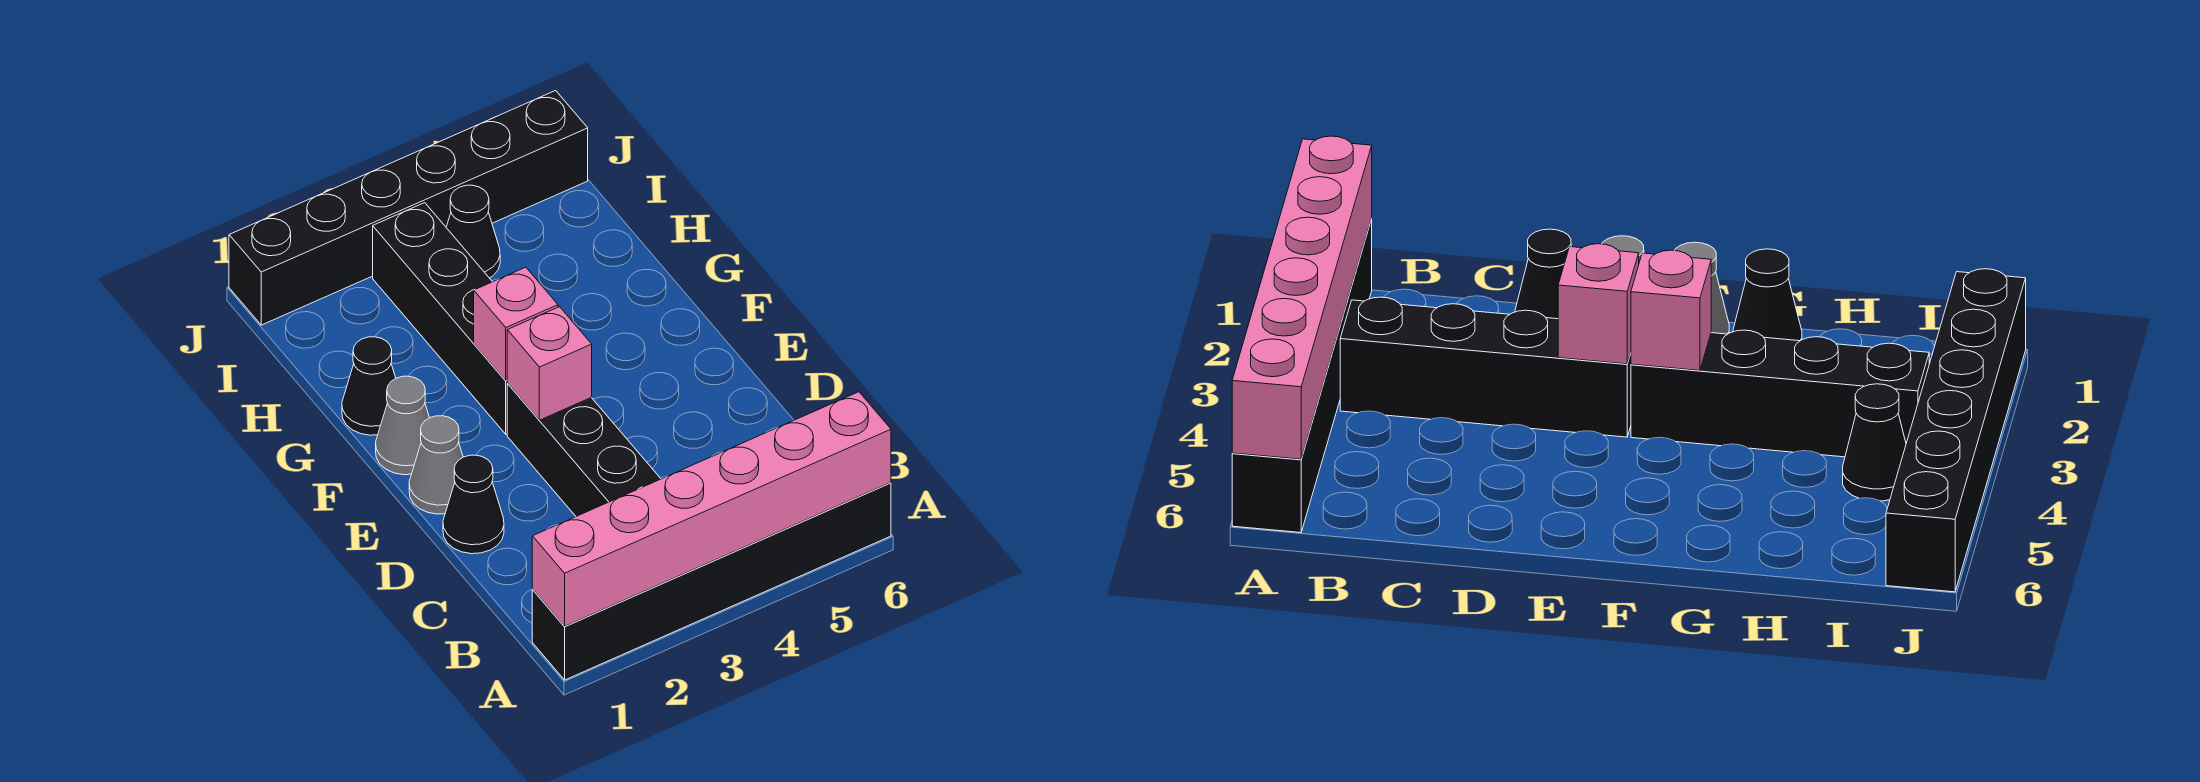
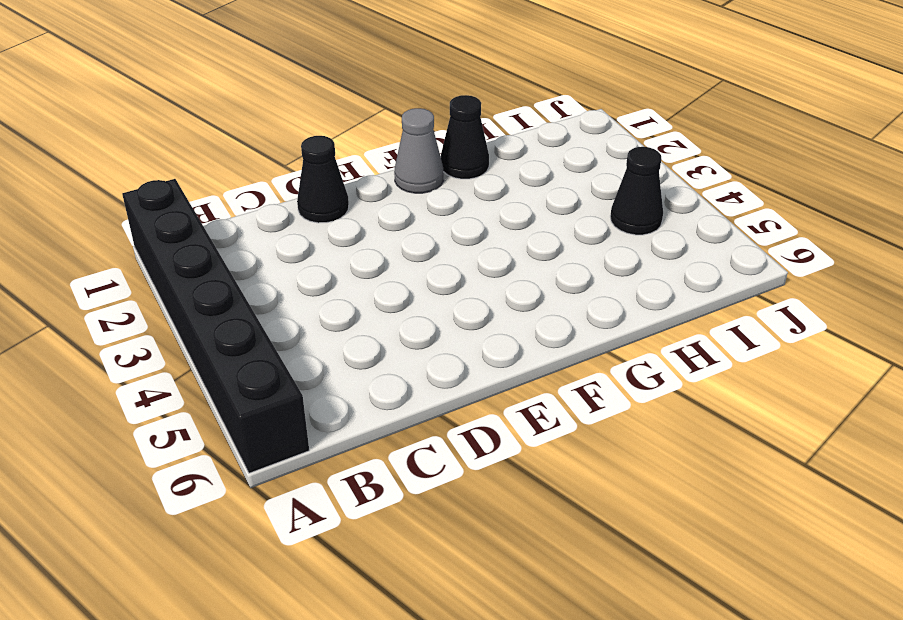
none -> black 1x4 brick [507,384,661,516]
none -> grey 1x1 cone [409,416,463,514]
none -> black 1x4 brick [373,203,508,434]

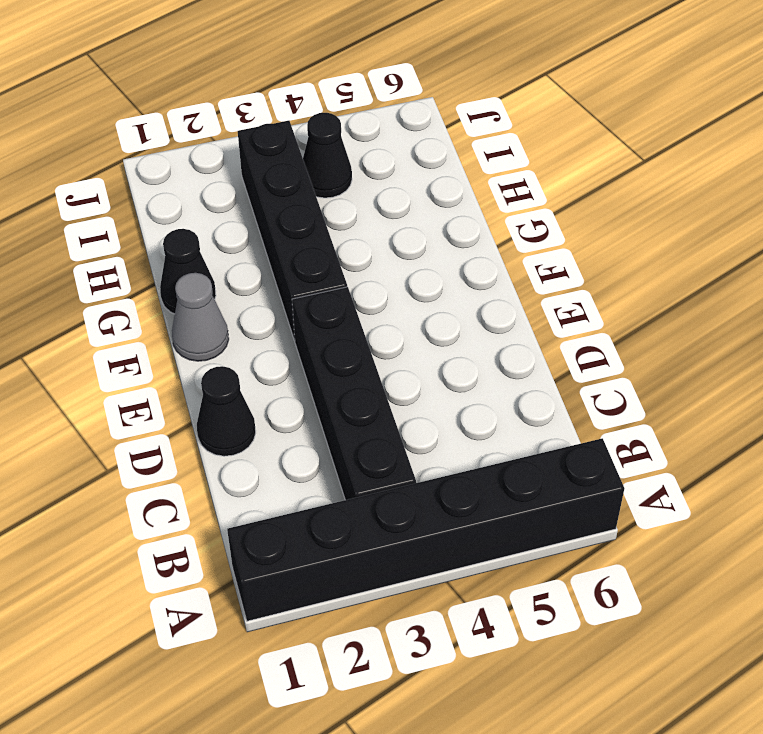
none -> grey 1x1 cone [409,416,463,514]
none -> black 1x6 brick [229,91,588,325]
none -> pink 1x6 brick [532,392,891,626]

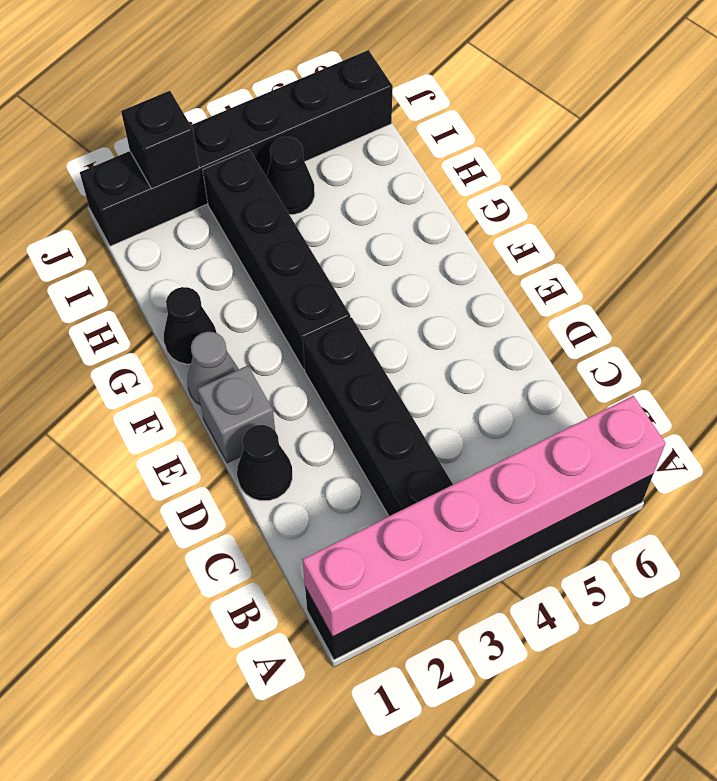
grey 1x1 brick [198,365,275,463] -> grey 1x1 cone [409,416,463,514]
black 1x1 brick [121,91,199,189] -> none
none -> pink 1x1 brick [507,307,592,420]
none -> pink 1x1 brick [474,267,558,381]

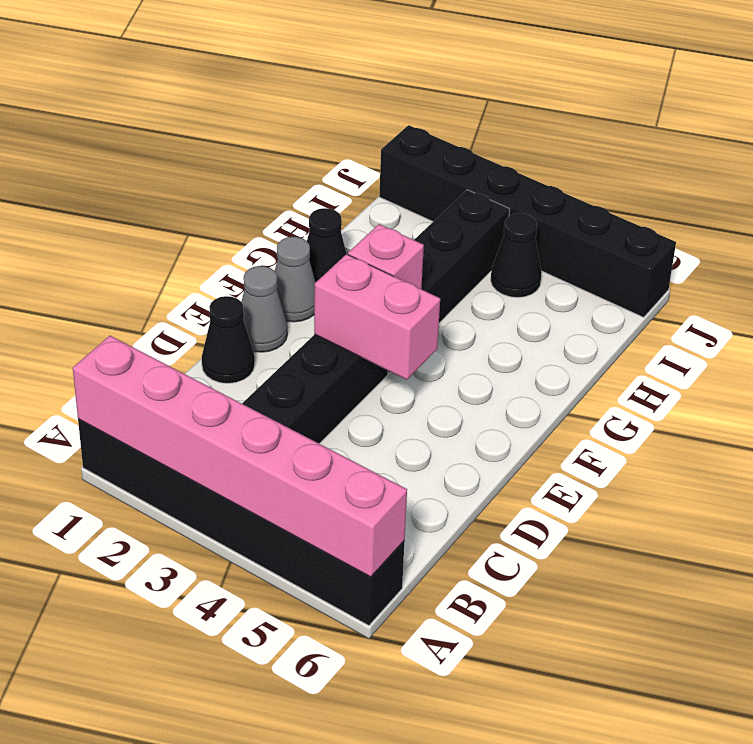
pink 1x2 brick [314,254,440,380] -> pink 1x1 brick [507,307,592,420]

